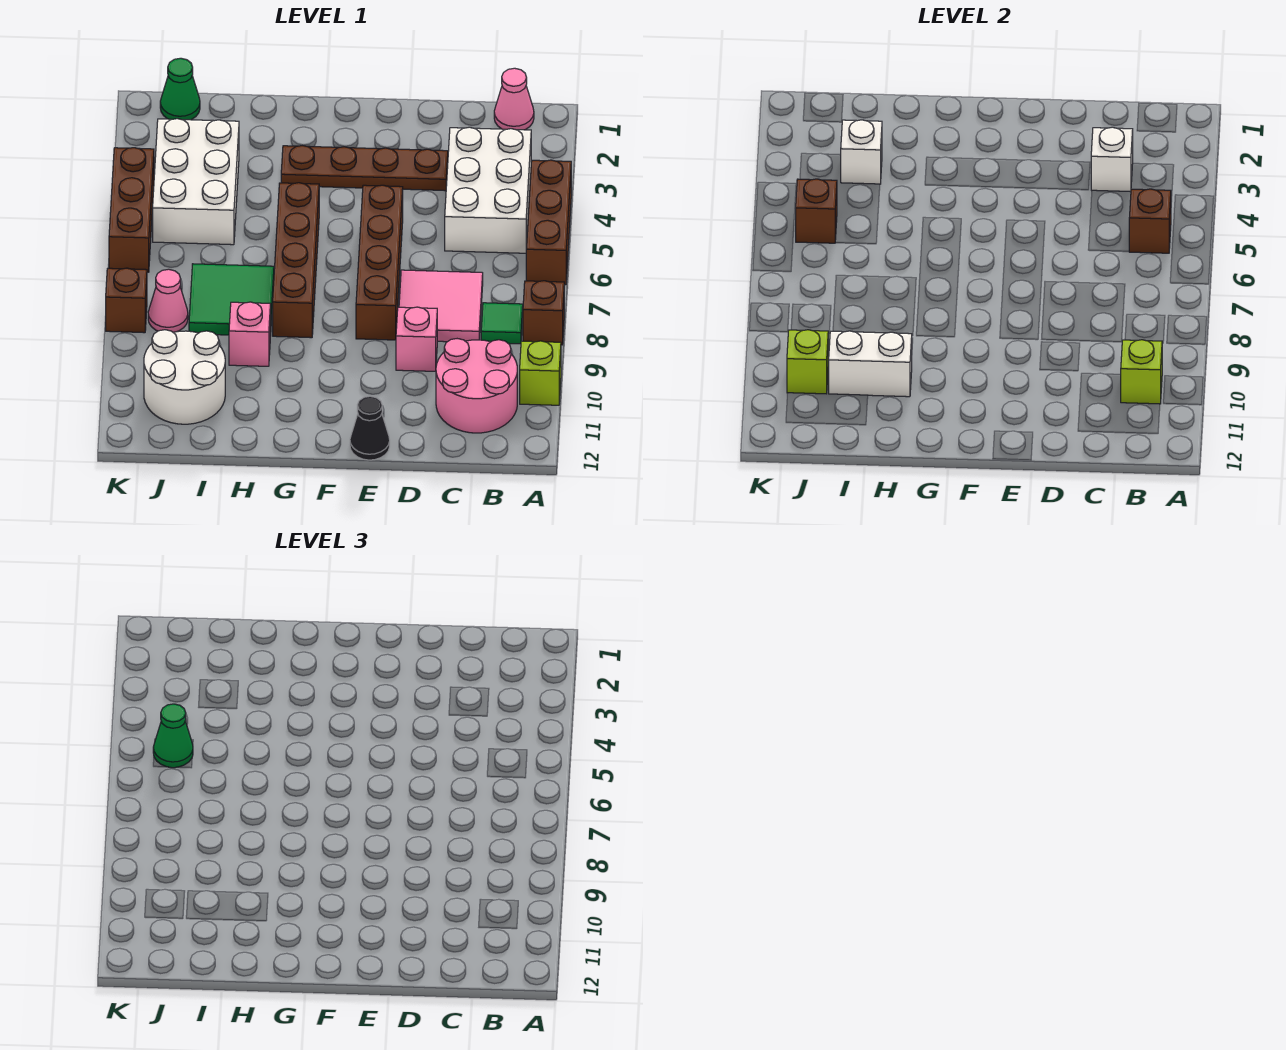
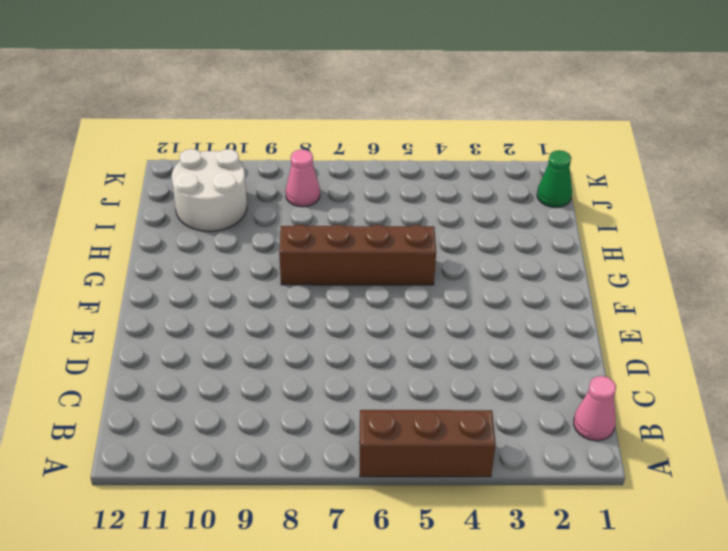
none -> brown 1x1 brick [523,281,564,345]
none -> lime 1x1 brick [520,341,561,405]
none -> white 2x3 brick [445,127,531,253]

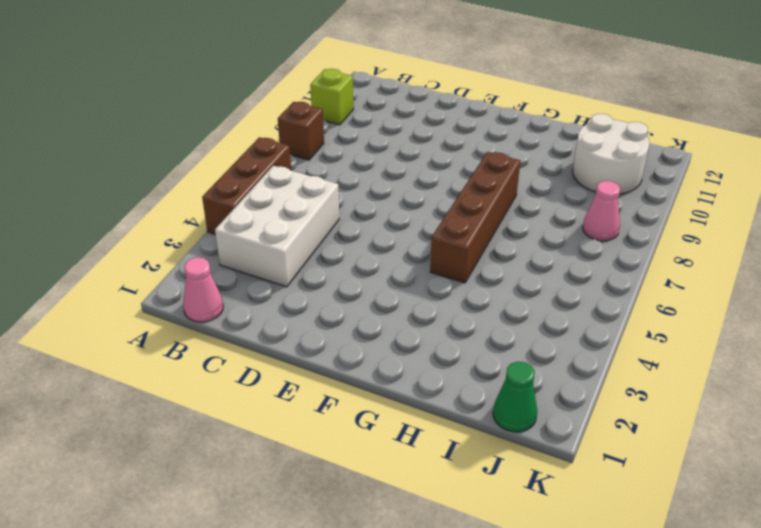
none -> green 1x1 tile [481,303,523,344]
none -> pink 2x2 round brick [436,339,517,433]
none -> pink 2x2 tile [399,270,483,342]

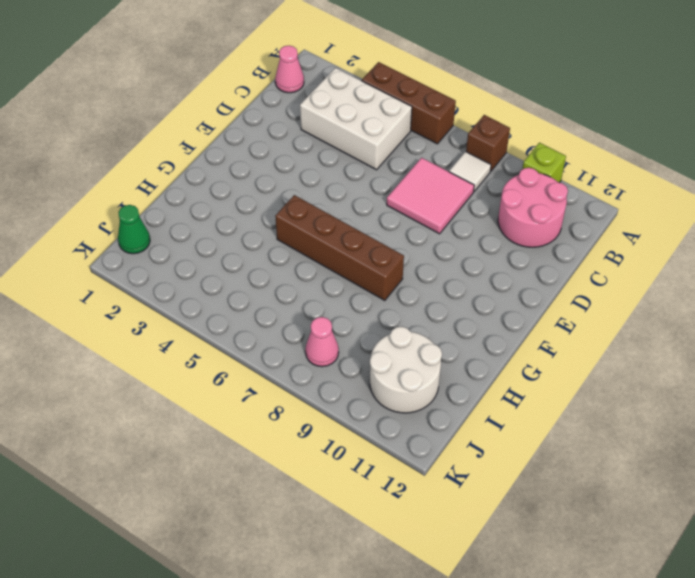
white 1x1 tile [449,152,491,192] -> green 1x1 tile [481,303,523,344]
none -> brown 1x4 plate [281,146,448,191]
none -> pink 1x1 brick [396,307,437,371]
none -> brown 1x4 brick [356,185,403,340]

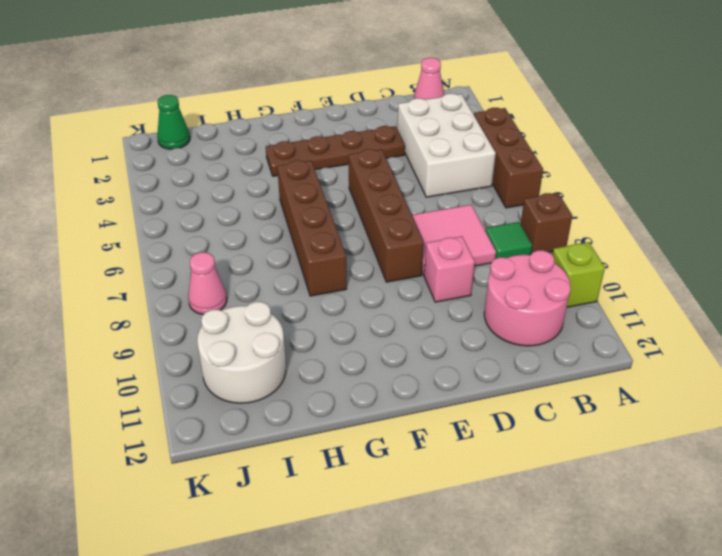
none -> black 1x1 cone [350,396,390,460]
none -> green 2x2 tile [189,264,274,336]
none -> pink 1x1 brick [229,302,270,366]

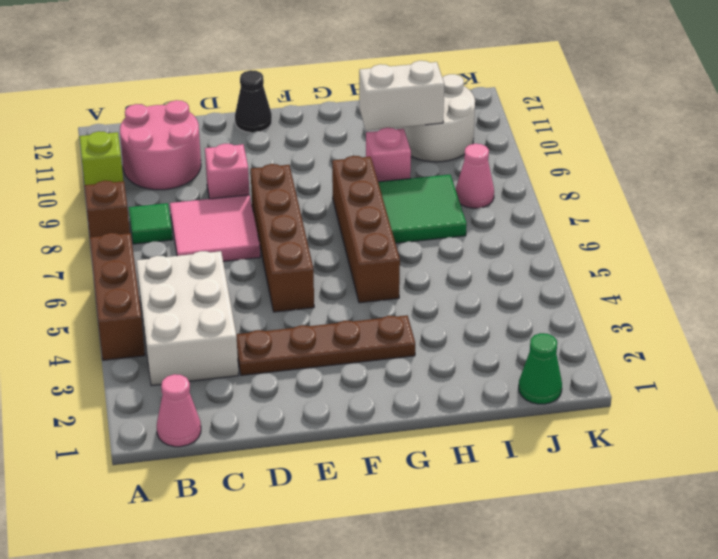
none -> white 2x3 brick [153,119,239,245]
none -> brown 1x3 brick [109,148,154,272]
none -> brown 1x1 brick [106,268,147,333]

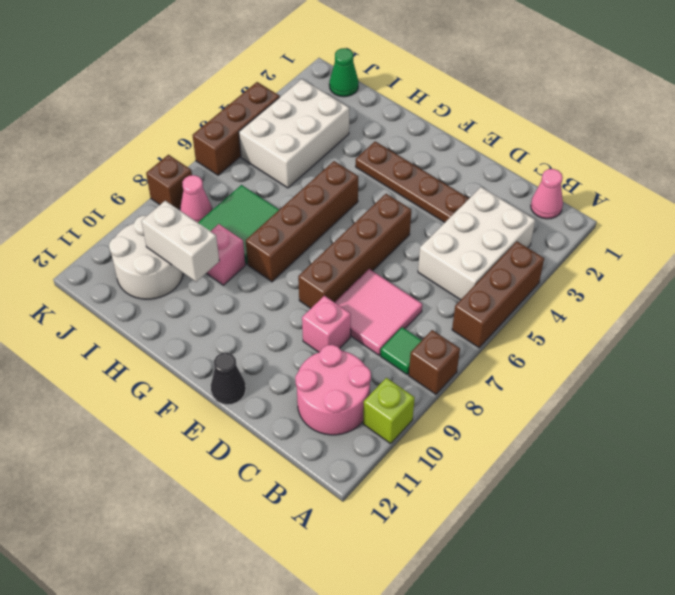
none -> brown 1x1 brick [1129,189,1171,253]
none -> lime 1x1 brick [1121,340,1162,404]
none -> white 1x1 brick [1091,127,1133,192]

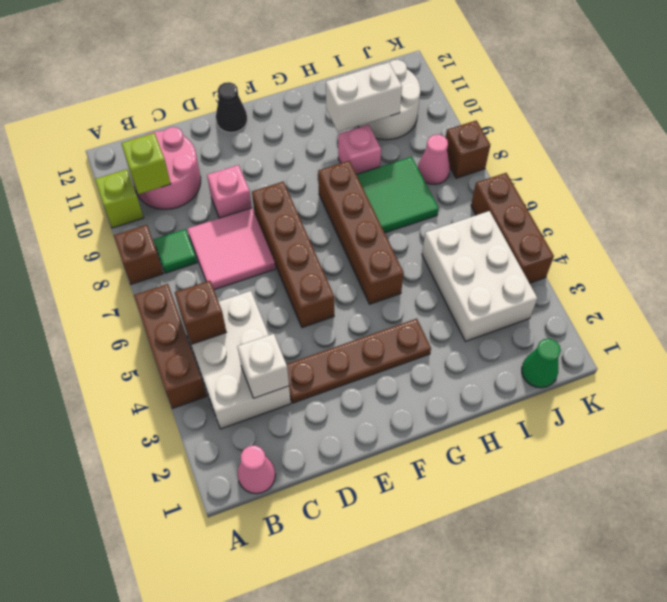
none -> white 1x1 brick [841,120,882,184]
none -> brown 1x1 brick [796,179,837,243]
none -> lime 1x1 brick [787,330,828,394]

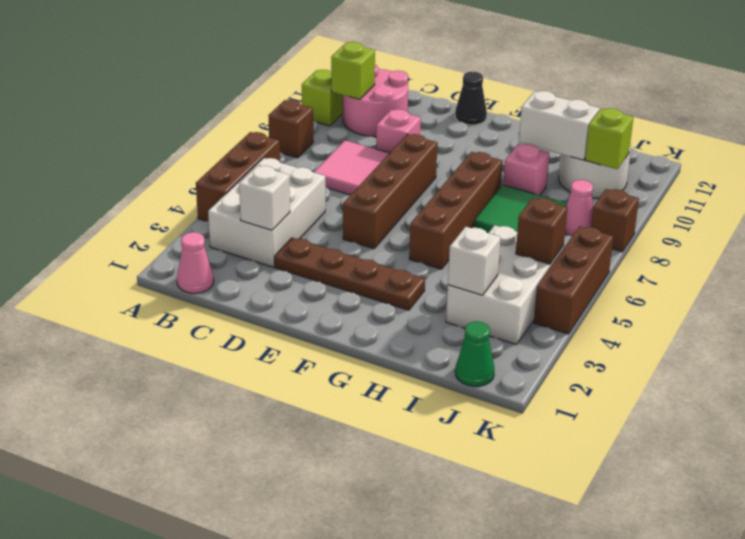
none -> green 1x1 tile [481,303,523,344]
none -> brown 1x1 brick [1129,189,1171,253]
none -> green 1x1 cone [153,704,193,768]

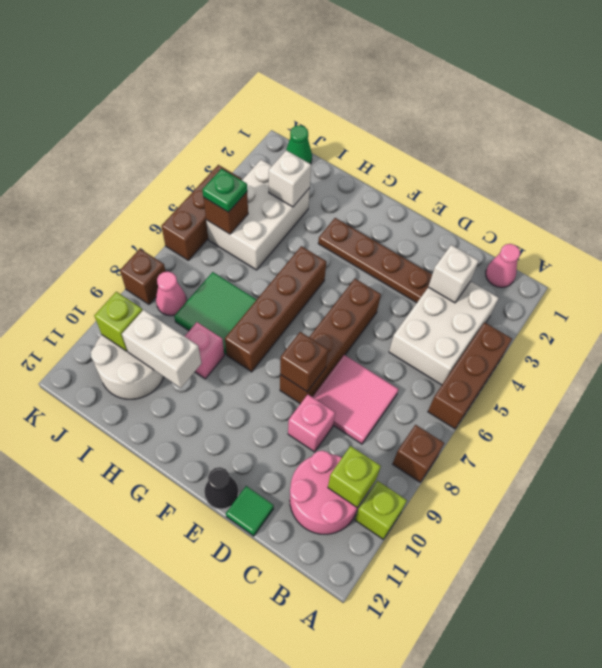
green 1x1 tile [226,486,274,536] -> green 1x1 tile moved to [481,303,523,344]
brown 1x1 brick [280,332,328,392] -> brown 1x1 brick moved to [1129,189,1171,253]
green 1x1 plate [202,169,247,212] -> green 1x1 cone [153,704,193,768]

